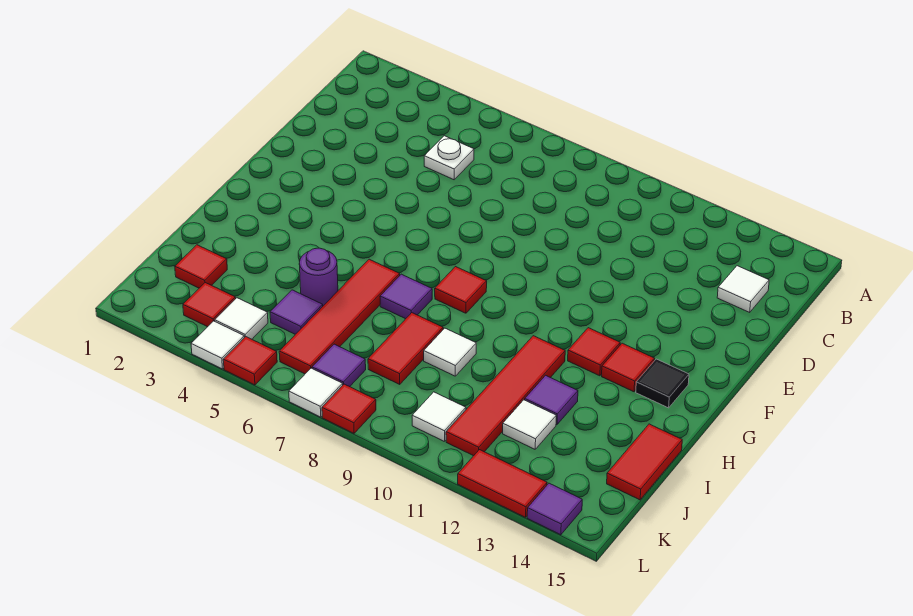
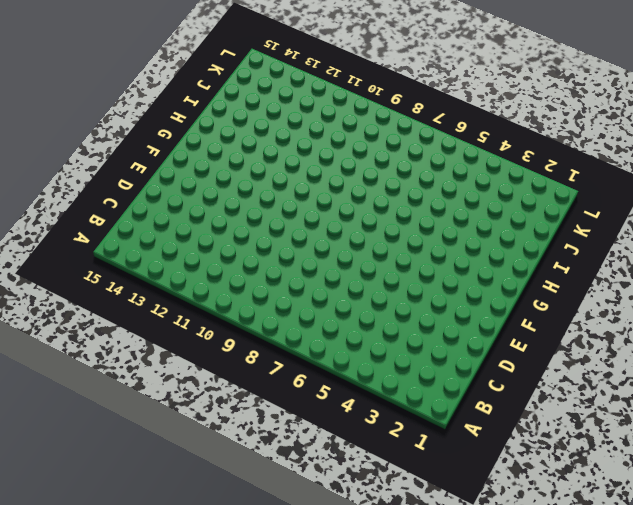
none -> white 1x1 plate [424,136,474,180]
none -> white 1x1 tile [717,266,769,312]
none -> red 1x1 tile [435,267,487,313]

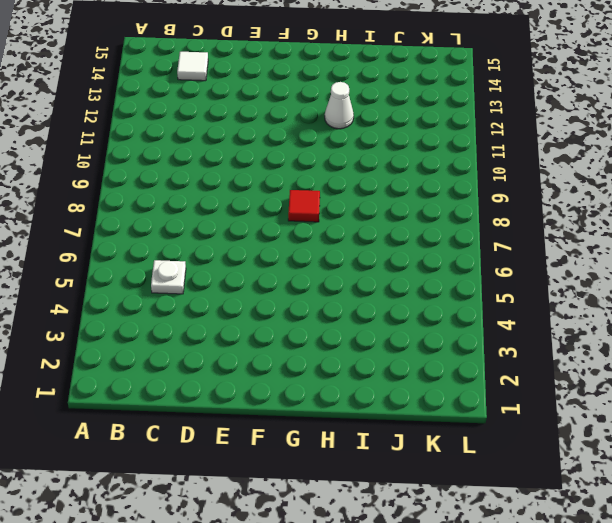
white 1x1 cone [325,82,354,129] -> none
none -> red 1x1 tile [568,328,620,376]
none -> red 1x1 tile [602,343,655,392]
none -> black 1x1 tile [636,359,689,408]

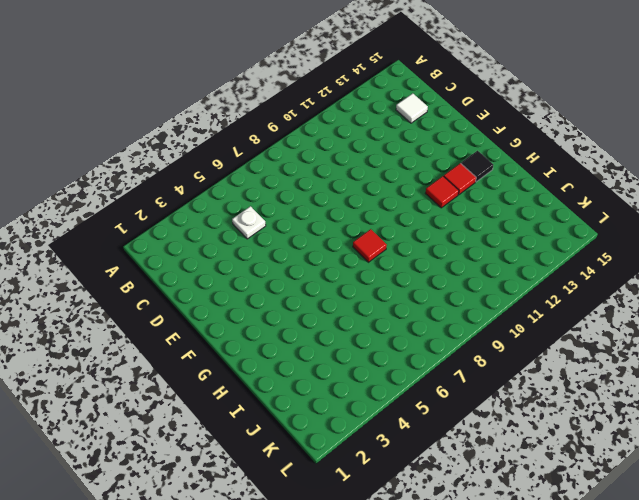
none -> red 1x4 tile [279,259,400,374]
none -> purple 1x1 tile [380,274,432,319]
none -> red 1x4 tile [446,336,565,456]

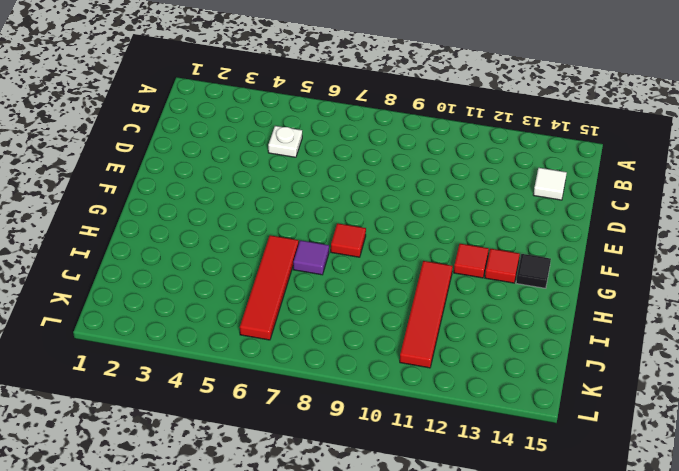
none -> purple 1x1 round brick [299,248,338,306]
none -> red 1x2 tile [368,313,443,385]
none -> white 1x1 tile [424,328,476,376]

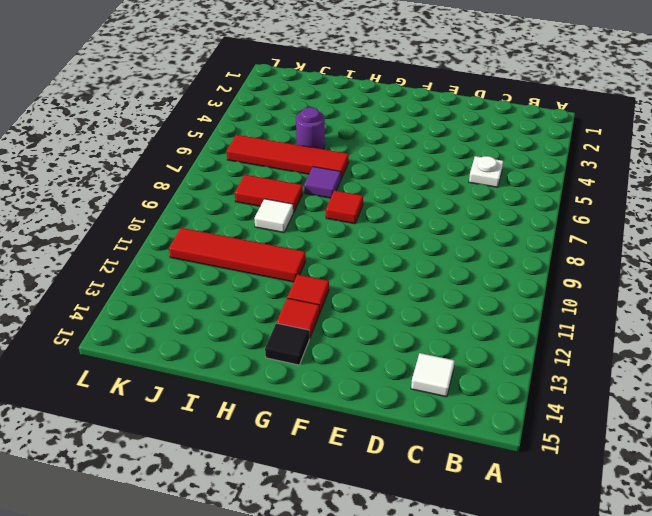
none -> purple 1x1 tile [525,375,578,424]
none -> red 1x2 tile [607,424,682,500]
none -> red 1x1 tile [175,245,227,288]

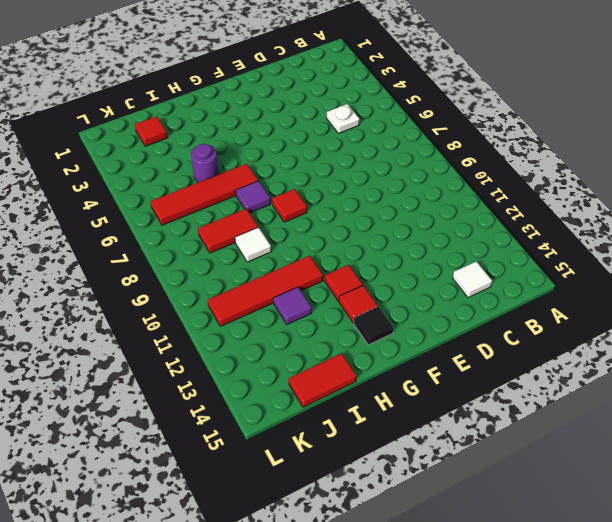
none -> purple 1x1 tile [270,290,323,334]
none -> white 1x1 tile [503,400,556,449]
none -> red 1x1 tile [183,283,236,327]

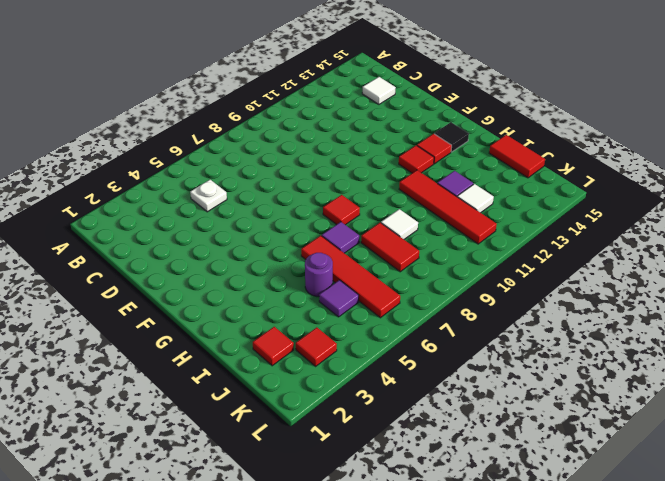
none -> white 1x1 tile [215,298,268,339]
none -> purple 1x1 tile [312,344,366,387]
none -> white 1x1 tile [412,392,466,442]

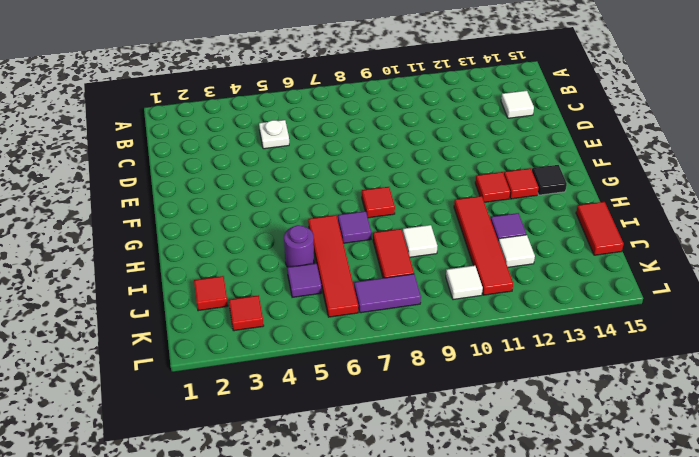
purple 1x2 tile [354,274,421,313] -> purple 1x1 tile [312,344,366,387]
none -> white 1x1 tile [215,298,268,339]
none -> white 1x1 tile [191,321,244,369]
none -> red 1x1 tile [223,337,277,385]

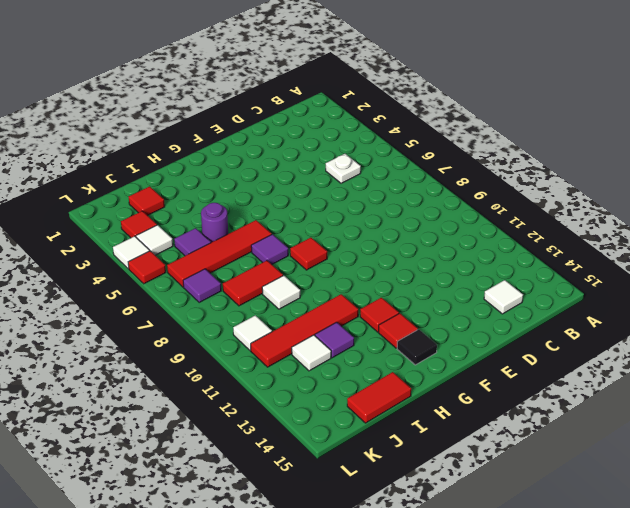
none -> white 1x1 tile [289,368,343,417]
none -> red 1x1 tile [322,384,376,433]
none -> red 1x2 tile [458,450,547,517]

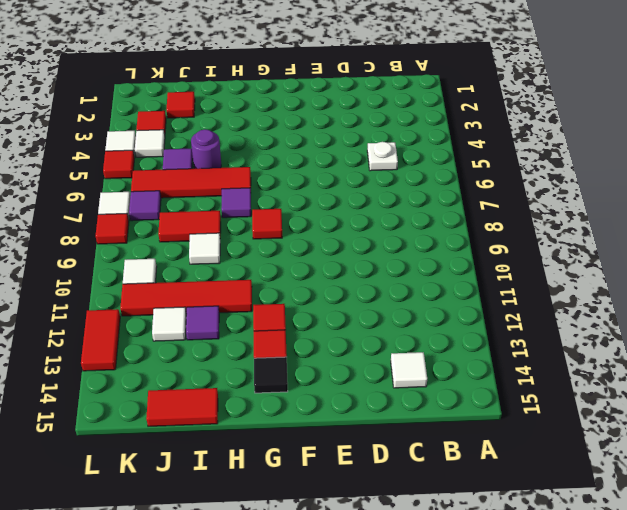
none -> purple 1x1 tile [527,483,582,535]

